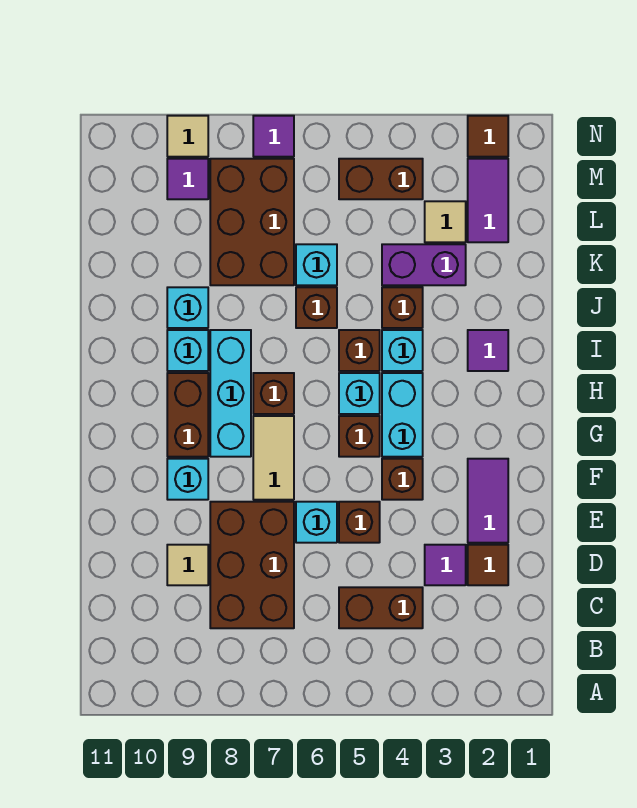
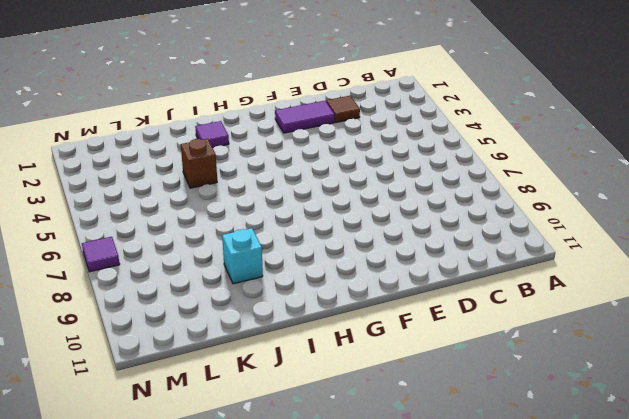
none -> brown 1x2 brick [339,587,423,628]
none -> brown 2x3 brick [210,502,294,628]
none -> purple 1x1 tile [425,545,466,585]
none -> tan 1x1 tile [167,545,208,585]

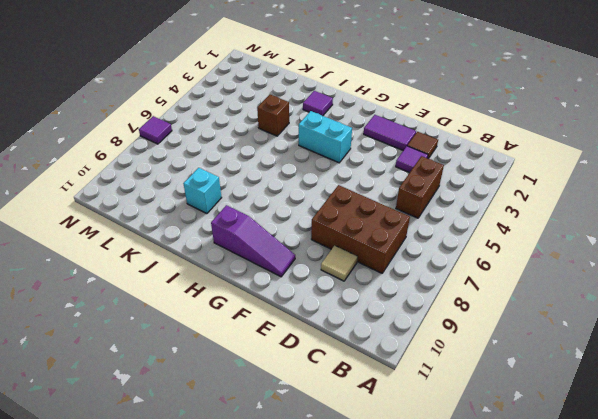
purple 1x3 slope [211,205,295,277] -> none
none -> brown 1x1 brick [339,502,380,543]
none -> cyan 1x1 brick [296,502,337,543]
none -> brown 1x1 brick [382,459,423,500]
none -> tan 1x2 tile [253,416,294,500]

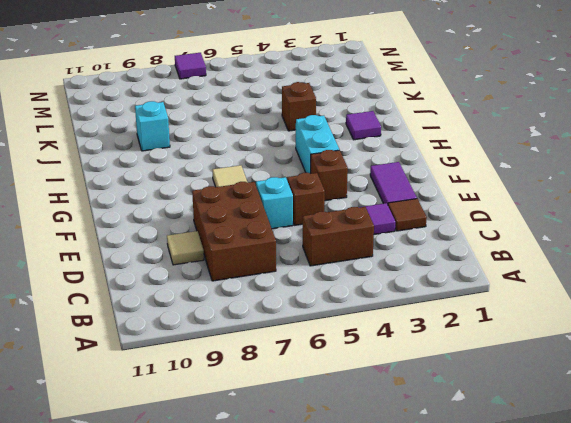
none -> cyan 1x1 brick [167,459,208,500]
none -> brown 1x1 brick [339,416,380,457]
none -> cyan 1x3 brick [210,330,251,457]
none -> brown 1x2 brick [167,373,208,457]

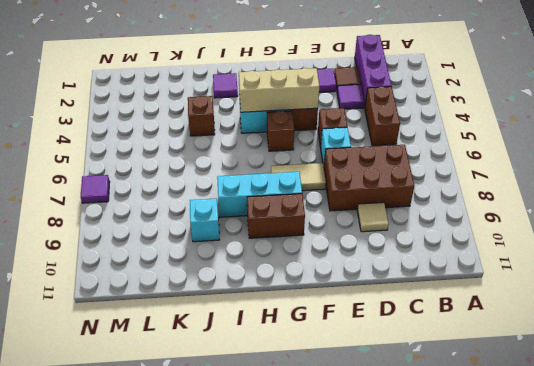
purple 1x3 brick [355,35,391,107] -> none
tan 1x3 brick [239,68,319,112] -> none
none -> cyan 1x1 brick [167,459,208,500]
none -> cyan 1x1 brick [339,373,380,414]
none -> brown 1x1 brick [253,373,294,414]
none -> cyan 1x1 brick [382,330,423,371]

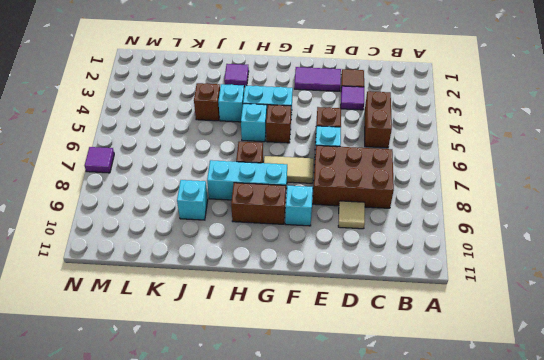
none -> brown 1x1 brick [382,459,423,500]
none -> brown 1x1 brick [339,330,380,371]
none -> cyan 1x1 brick [167,330,208,371]
none -> brown 1x1 brick [296,287,337,328]

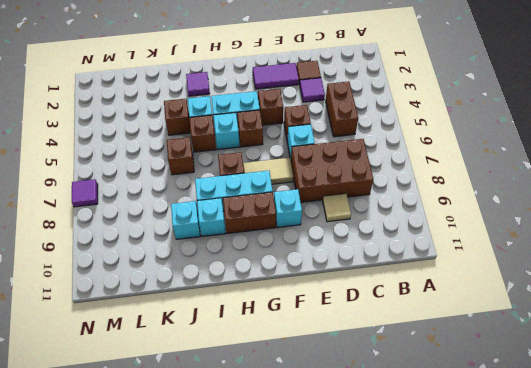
none -> purple 1x2 brick [382,244,466,285]
none -> cyan 1x1 brick [296,244,337,285]
none -> brown 2x3 brick [210,159,294,285]
none -> purple 1x2 tile [468,159,508,242]

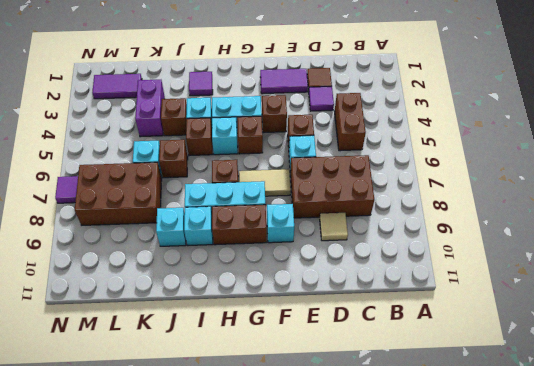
none -> tan 1x1 tile [425,201,466,242]
none -> brown 1x2 brick [339,159,423,199]
none -> purple 1x1 tile [167,159,208,199]
none -> brown 1x1 tile [468,116,508,157]

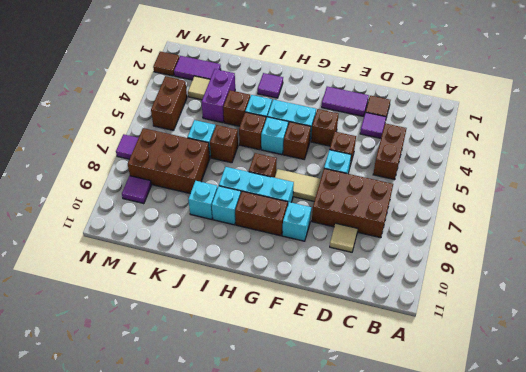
none -> tan 1x1 tile [167,116,208,157]

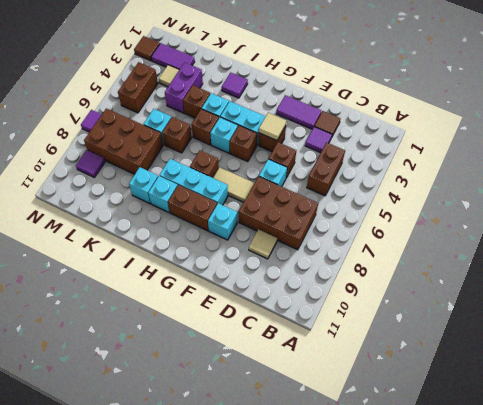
tan 1x1 tile [259,113,286,141] -> tan 1x1 tile moved to [167,116,208,157]

